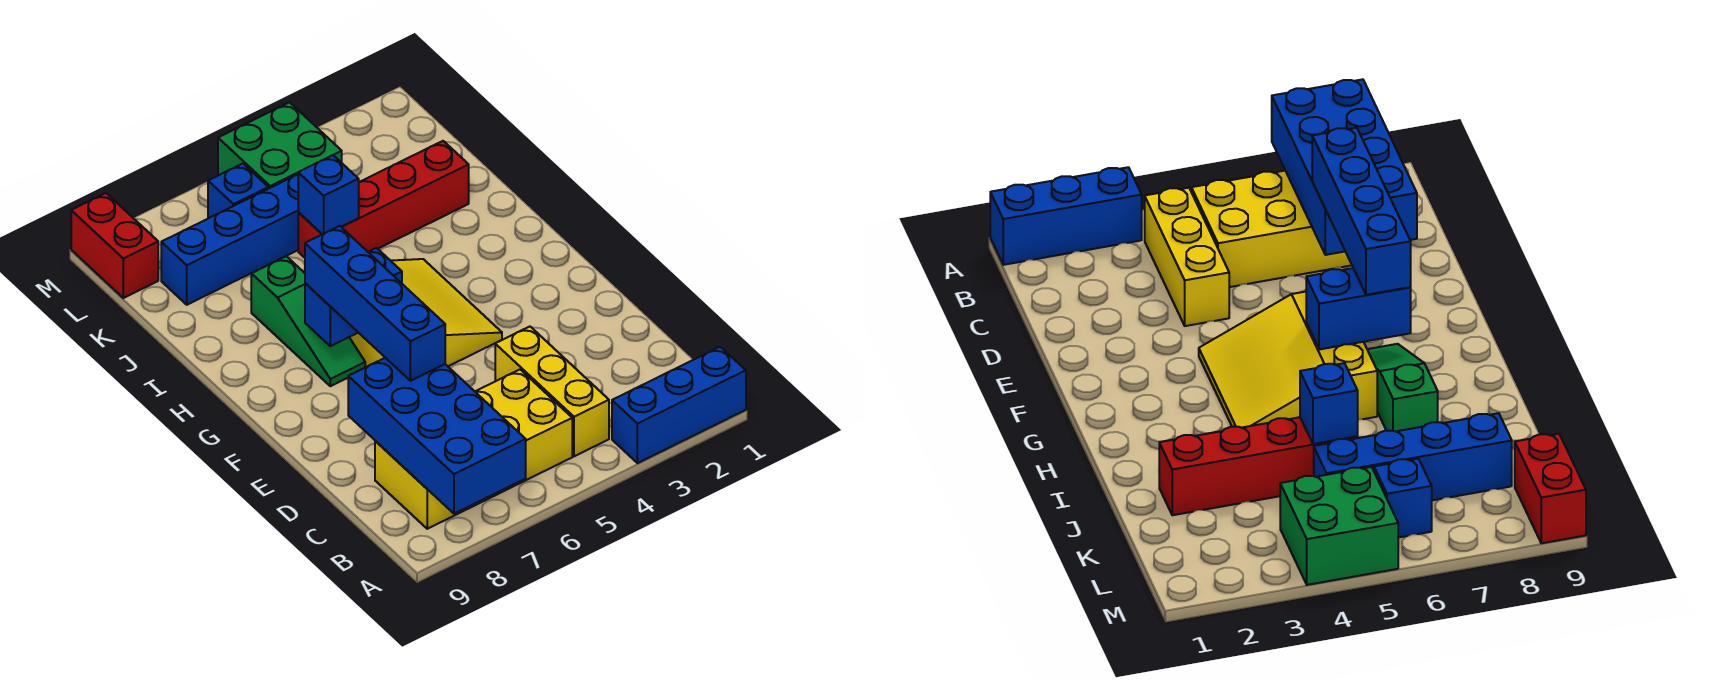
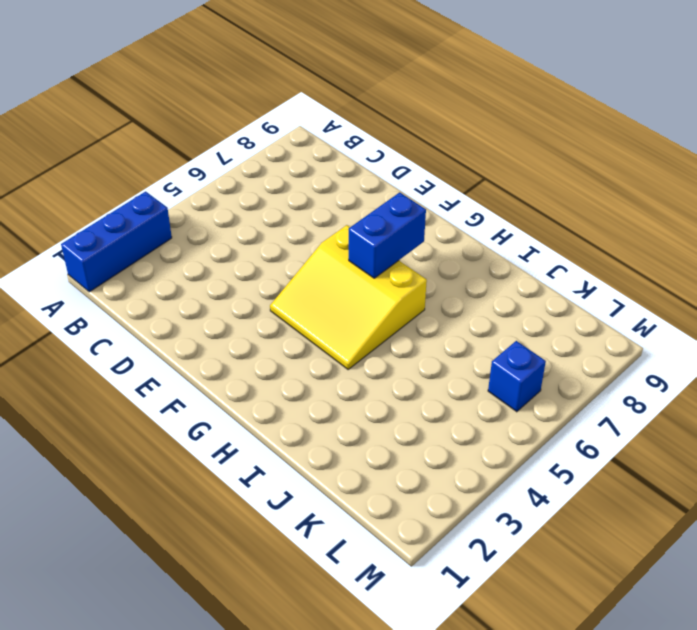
none -> yellow 1x3 brick [495,327,609,456]
none -> yellow 2x4 brick [375,370,572,529]
none -> green 1x3 slope [251,256,365,386]

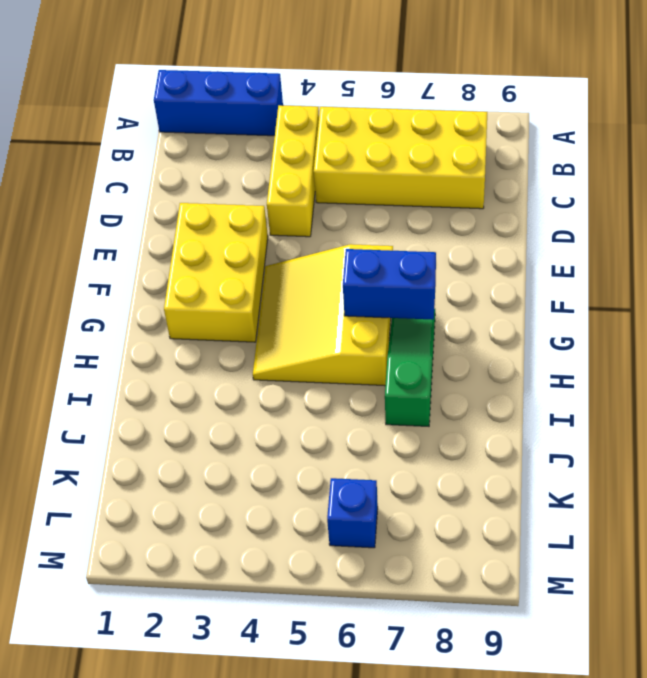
yellow 2x3 brick [164,203,268,342] -> none
none -> red 1x4 brick [298,141,469,258]
none -> blue 1x4 brick [161,175,298,305]
none -> green 2x2 brick [218,102,342,189]

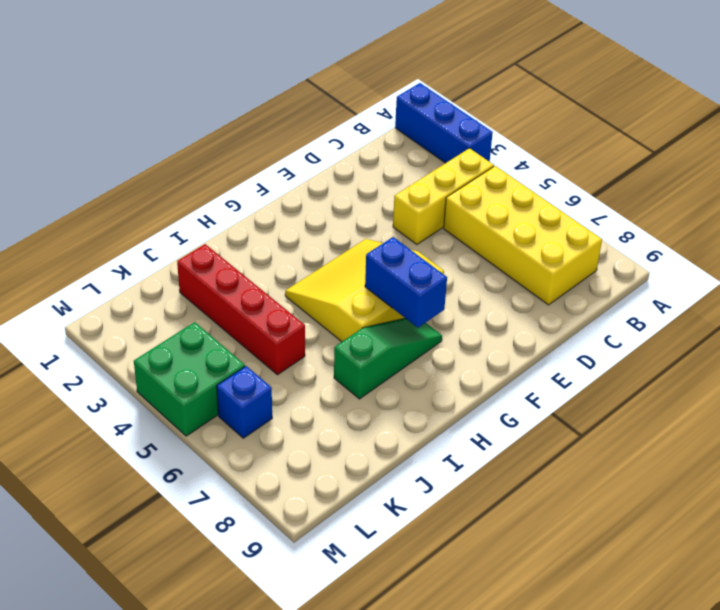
none -> blue 1x4 brick [161,175,298,305]
none -> red 1x2 brick [71,193,158,298]
none -> blue 2x4 brick [348,358,526,514]

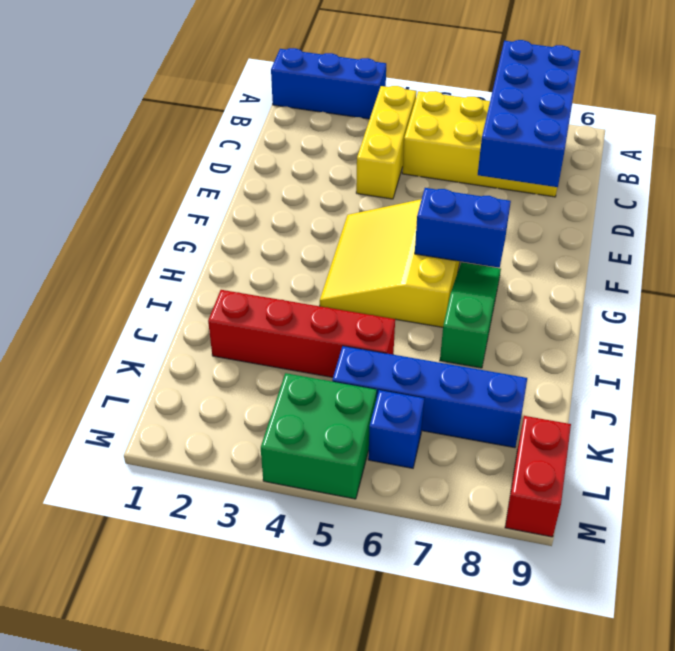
none -> blue 1x1 brick [298,155,359,234]
none -> blue 1x4 brick [305,226,445,381]

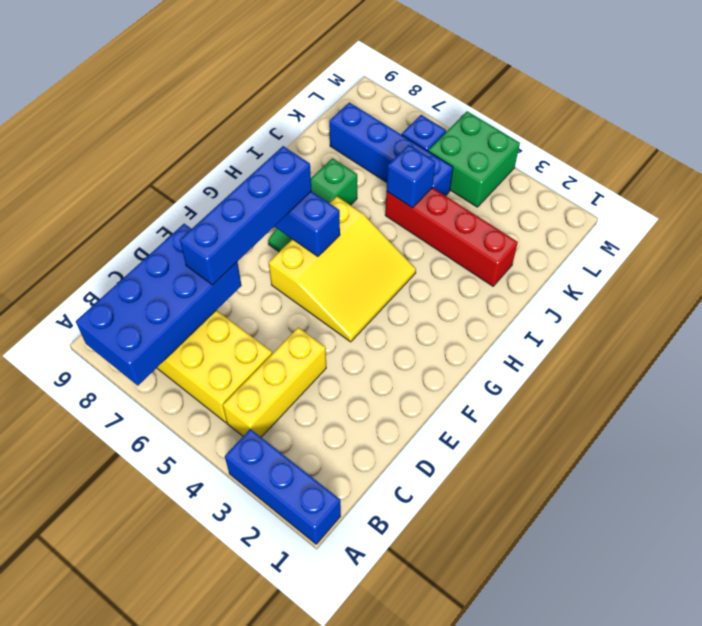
none -> red 1x2 brick [71,193,158,298]

